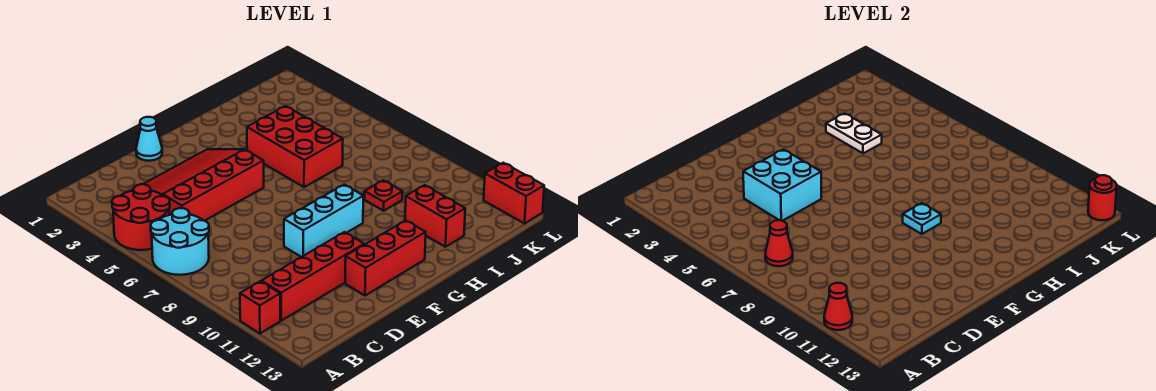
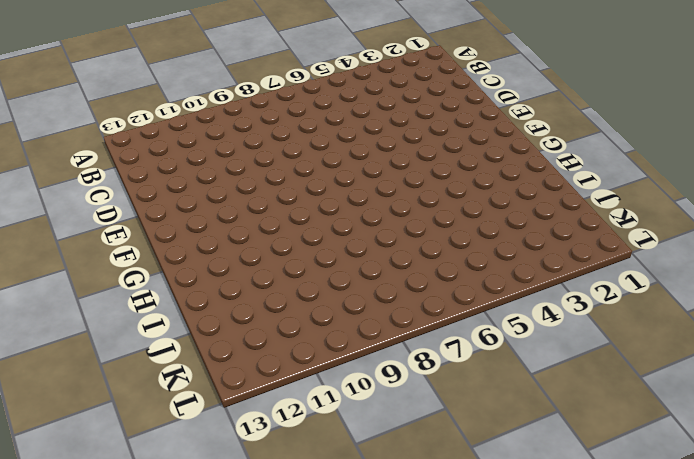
none -> red 2x2 round brick [112,184,170,250]
none -> cyan 2x2 round brick [151,208,209,275]
none -> red 1x1 brick [240,281,280,333]

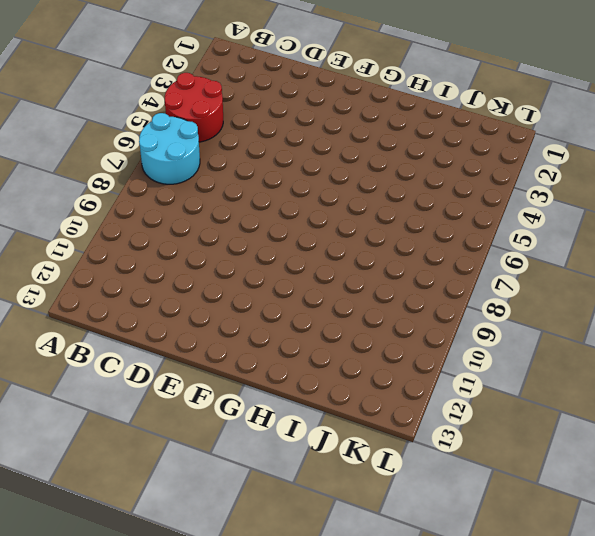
none -> red 1x1 brick [240,281,280,333]
none -> red 1x4 brick [262,232,364,321]
none -> red 3x4 slope [131,149,264,221]

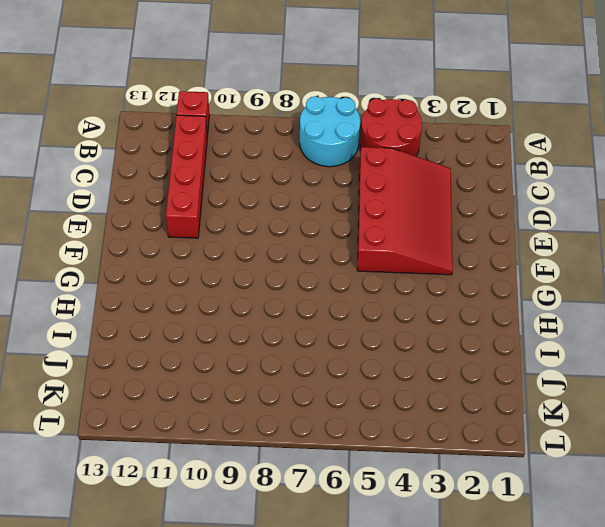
none -> cyan 1x1 cone [136,117,162,161]
none -> cyan 1x3 brick [284,185,363,257]
none -> red 1x3 brick [345,220,426,296]

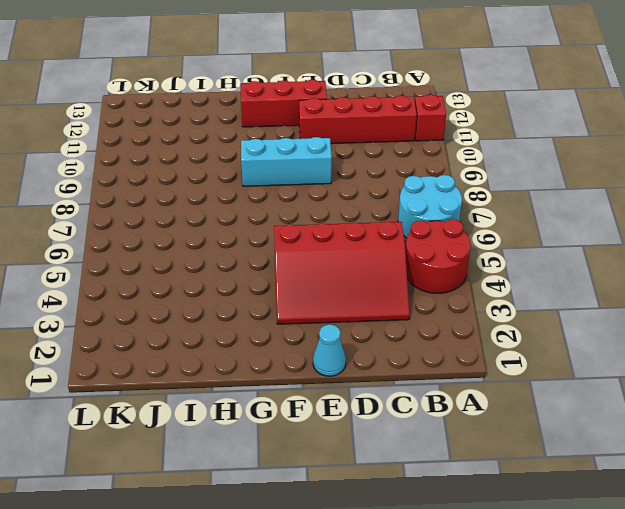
none -> red 2x3 brick [247,106,343,187]
none -> red 1x1 plate [364,180,402,211]
none -> red 1x2 brick [405,185,465,247]

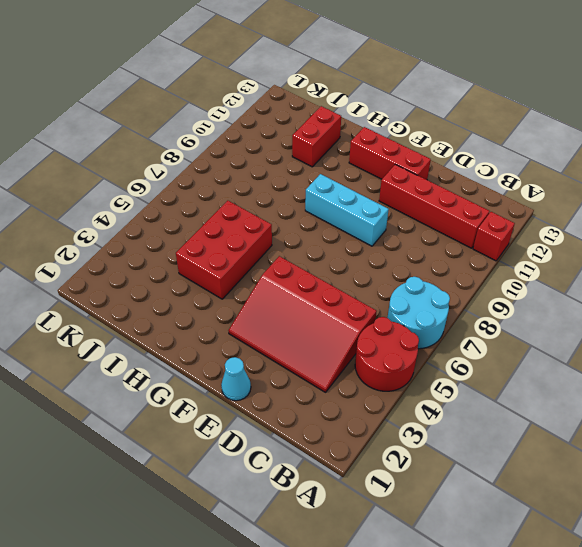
none -> red 1x1 plate [364,180,402,211]
none -> red 1x2 brick [484,163,544,223]
none -> red 1x1 cone [824,283,852,330]

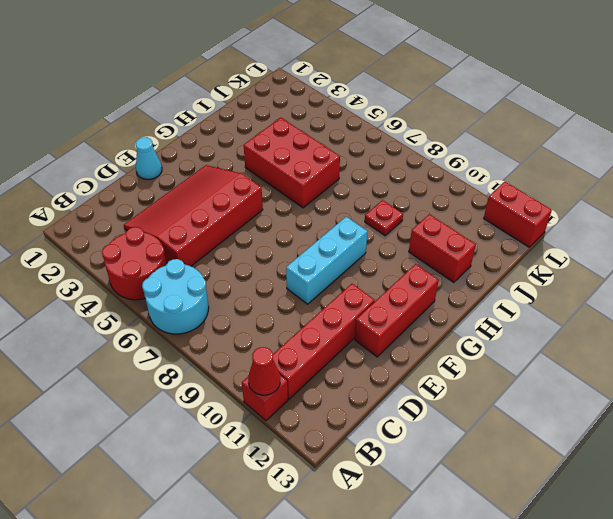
none -> red 1x1 cone [765,220,793,266]
none -> cyan 2x2 brick [743,149,821,221]
none -> cyan 1x1 plate [903,203,941,234]

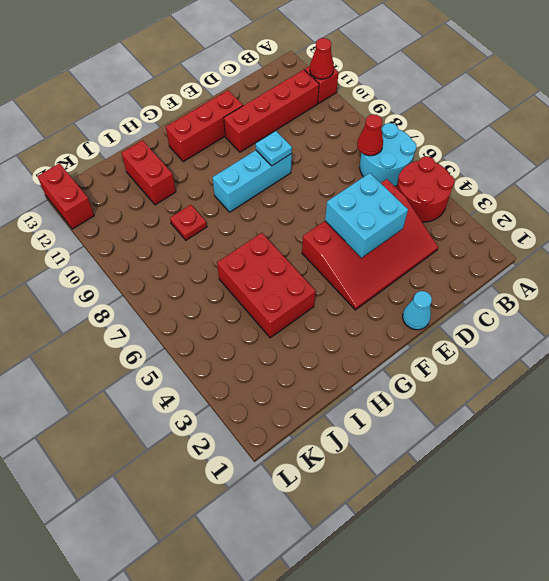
cyan 1x1 plate [256,131,292,166] -> cyan 1x1 plate moved to [903,203,941,234]
none -> white 1x2 plate [826,113,882,153]
none -> red 1x1 round brick [1088,175,1117,220]

